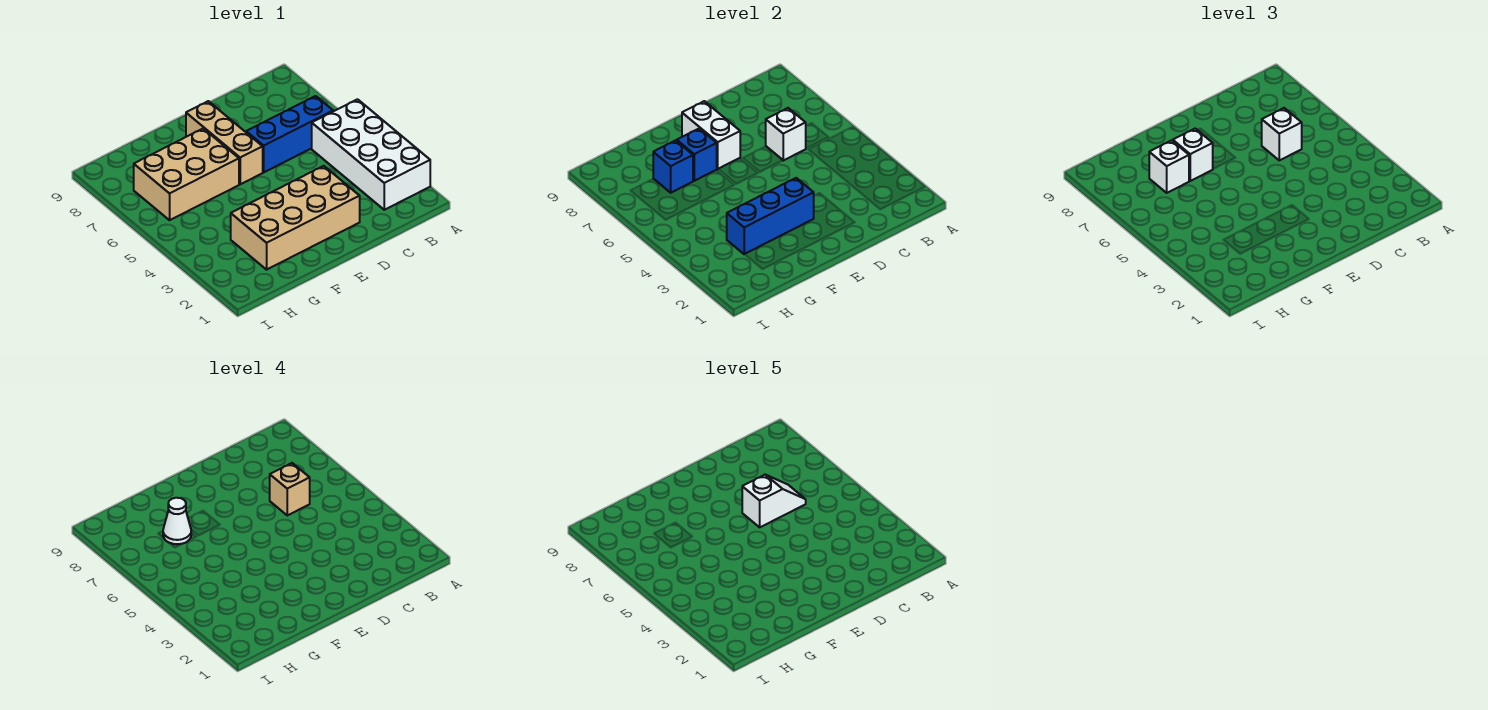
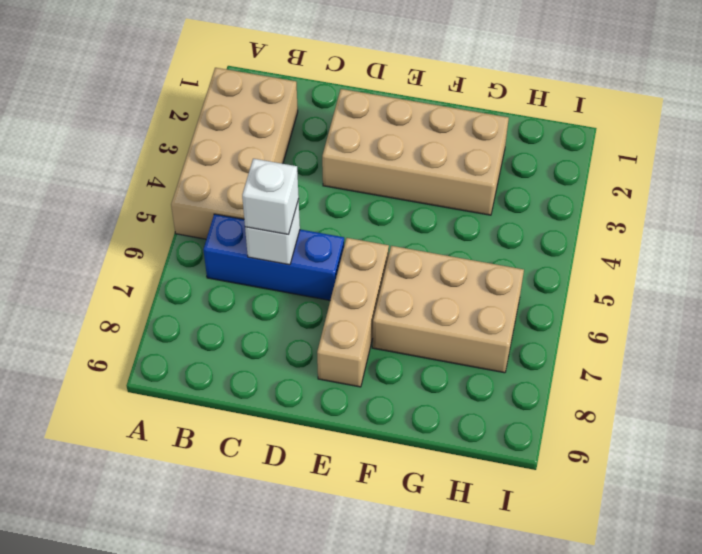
tan 2x4 brick [171,68,298,239] -> white 2x4 brick [312,99,430,210]
none -> blue 1x3 brick [727,178,814,254]
none -> white 1x2 brick [682,101,740,169]
none -> blue 1x1 brick [677,129,717,181]

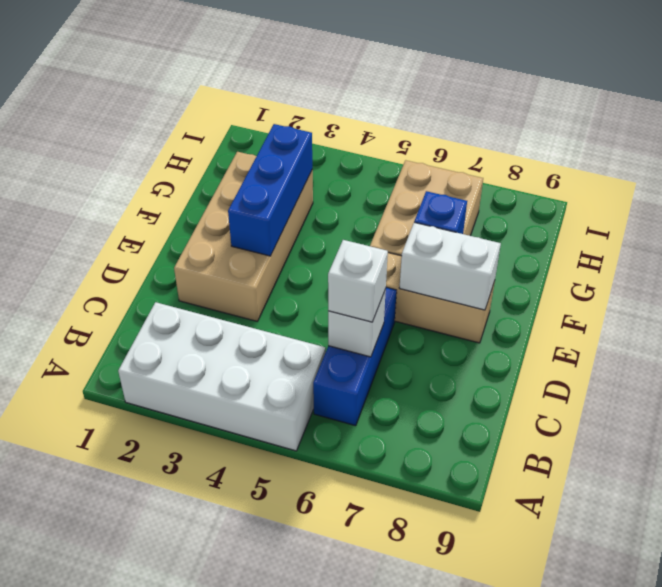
none -> blue 1x1 brick [653,140,693,193]
none -> white 1x1 brick [1173,129,1213,181]
none -> white 1x1 brick [1149,140,1189,193]

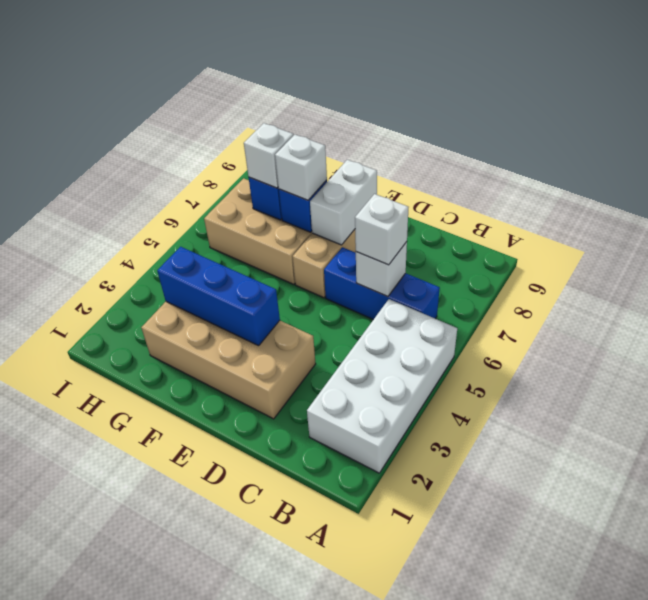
none -> tan 1x1 brick [270,463,310,515]
none -> white 1x1 cone [163,498,191,544]
none -> white 1x2 slope [742,475,806,527]

